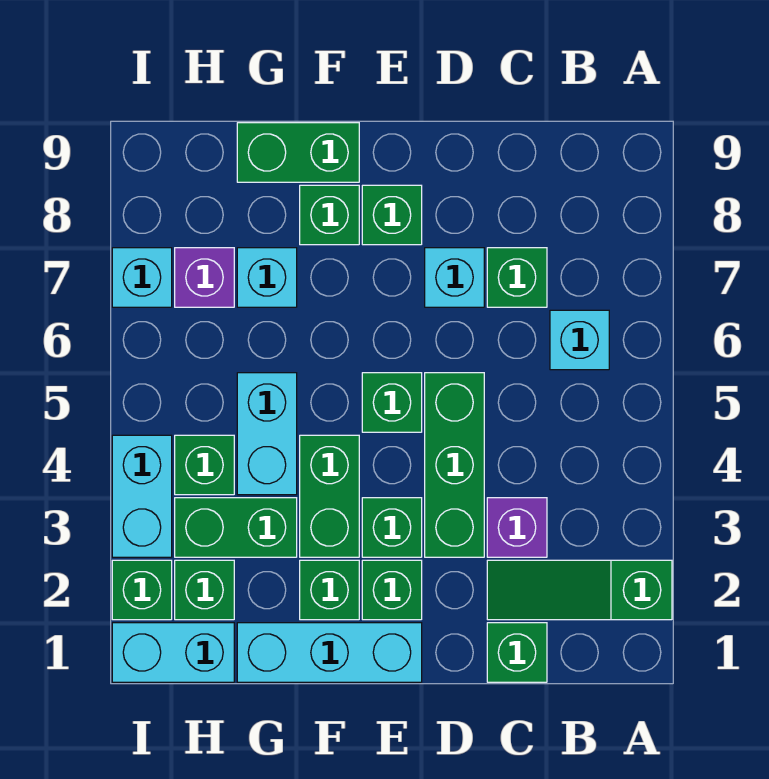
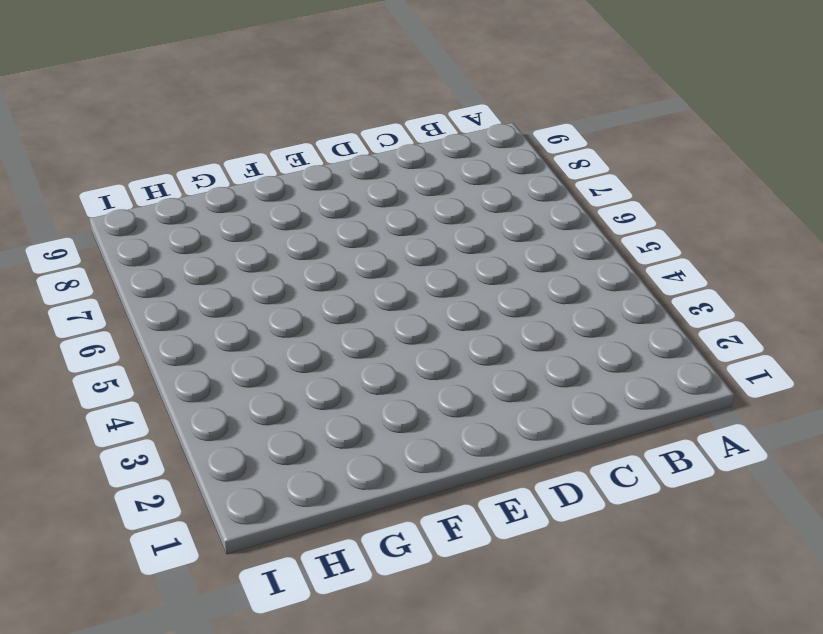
none -> green 1x3 slope [487,560,672,620]
none -> cyan 1x1 brick [550,310,609,370]
none -> green 1x1 brick [487,623,547,682]

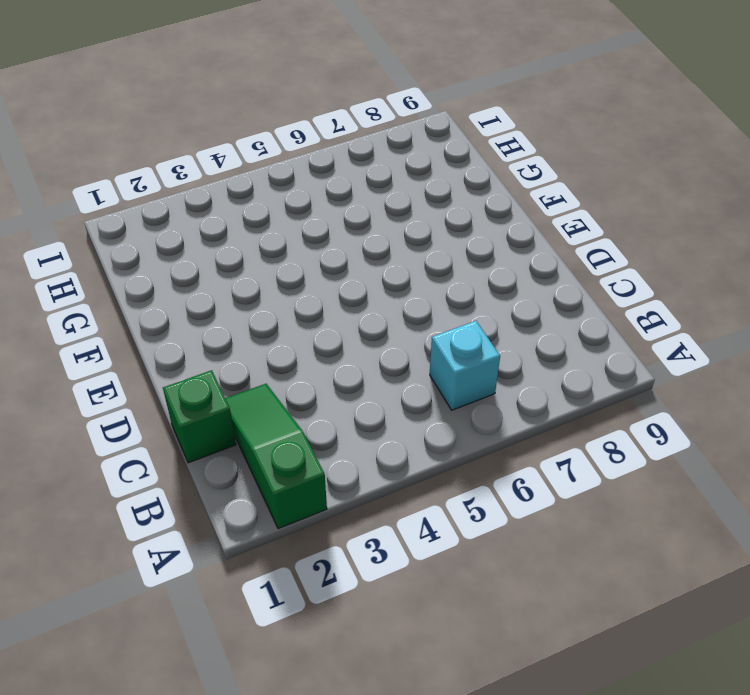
none -> purple 1x1 brick [487,498,547,557]
none -> green 1x1 brick [487,248,547,307]
none -> green 1x3 brick [425,373,484,557]

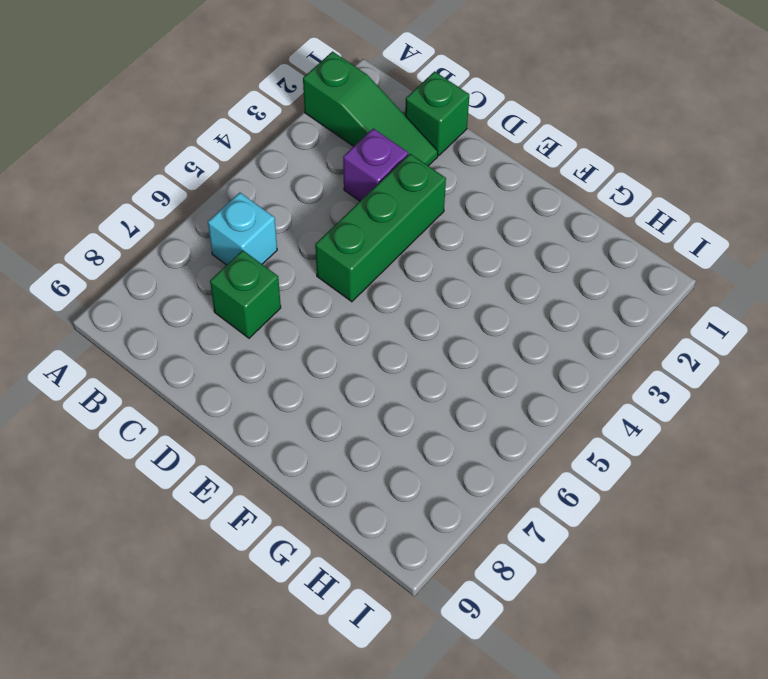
none -> cyan 1x1 brick [425,248,484,307]
none -> cyan 1x3 brick [237,623,422,682]
none -> green 1x1 brick [362,560,422,620]

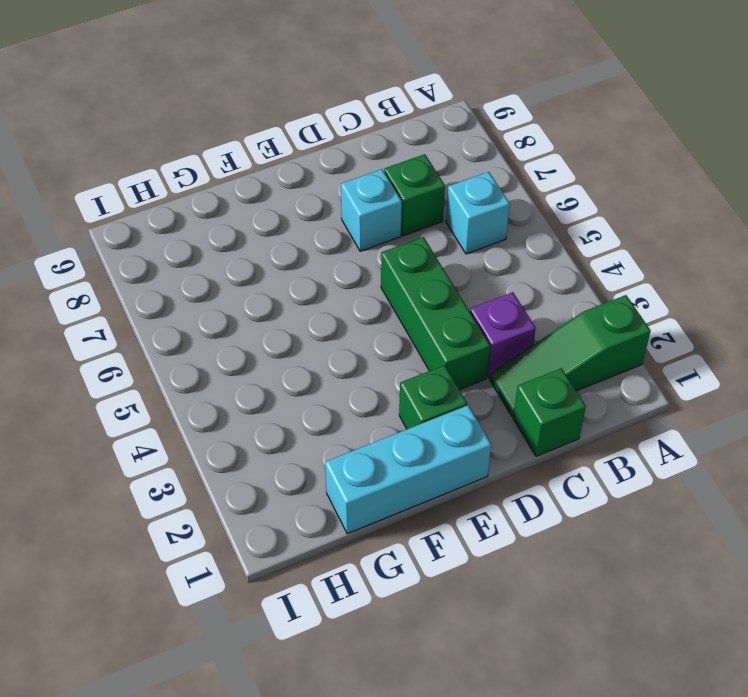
none -> green 1x1 brick [362,498,422,557]
none -> green 1x1 brick [362,373,422,432]
none -> green 1x1 brick [362,185,422,245]

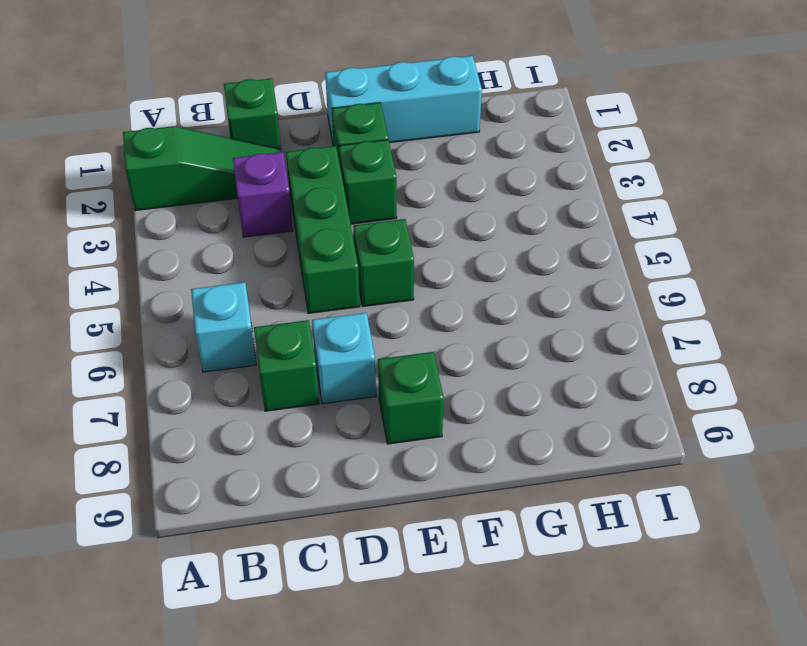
none -> green 1x1 brick [300,560,359,620]
none -> green 1x2 brick [300,435,359,557]
none -> green 1x1 brick [300,185,359,245]

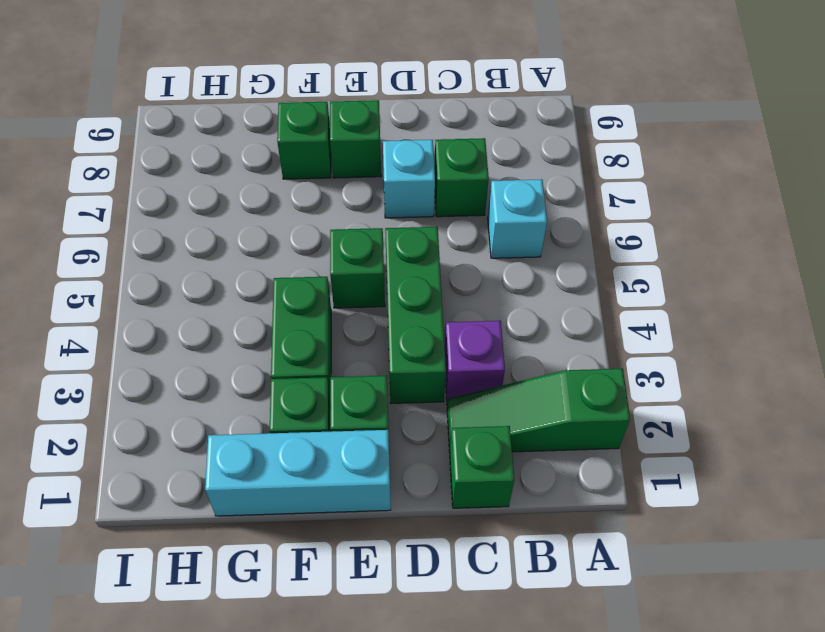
none -> green 1x1 brick [362,498,422,557]
none -> green 1x2 brick [237,123,359,182]
none -> green 1x2 brick [175,498,297,557]

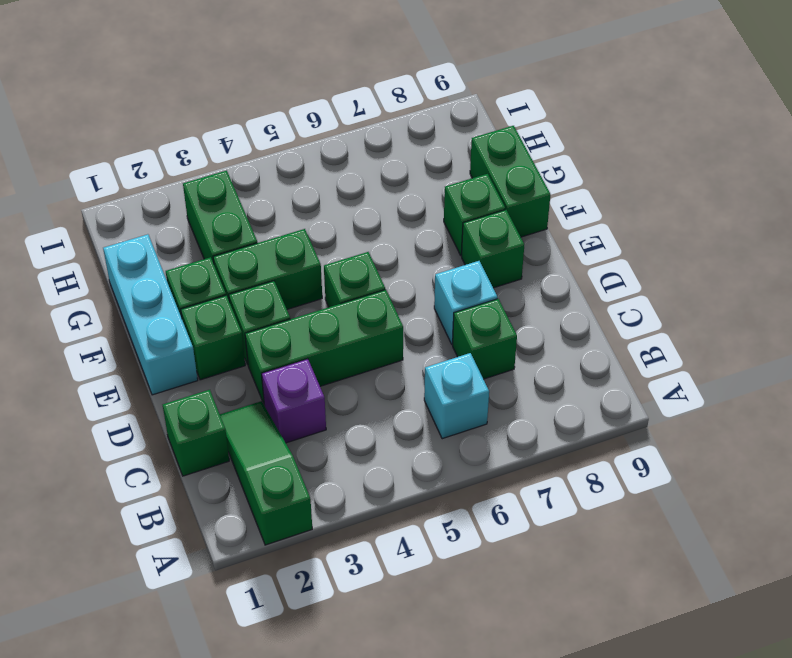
none -> cyan 1x2 brick [237,373,297,495]
none -> cyan 1x1 brick [237,248,297,307]
none -> cyan 1x2 brick [112,623,234,682]

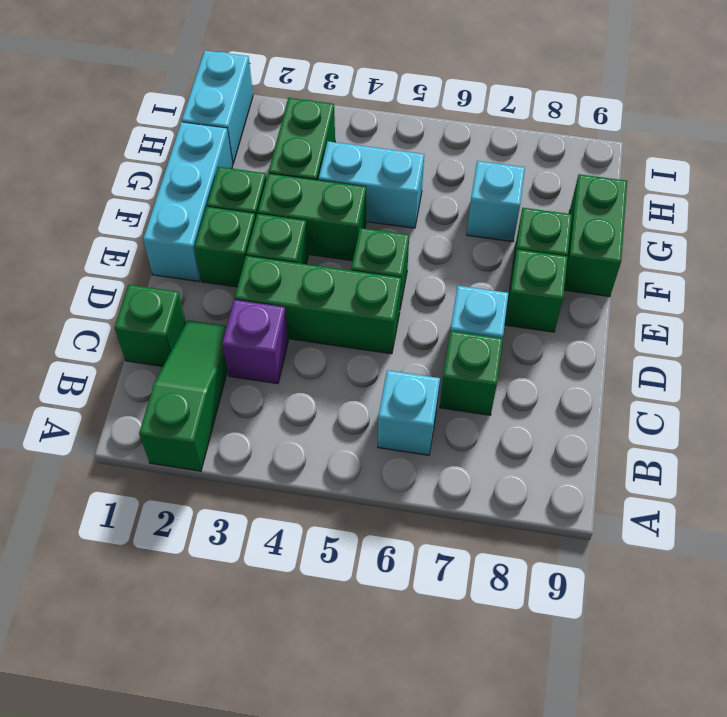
none -> green 1x1 brick [175,560,234,620]
none -> green 1x1 brick [175,435,234,495]
none -> purple 1x1 brick [175,248,234,307]

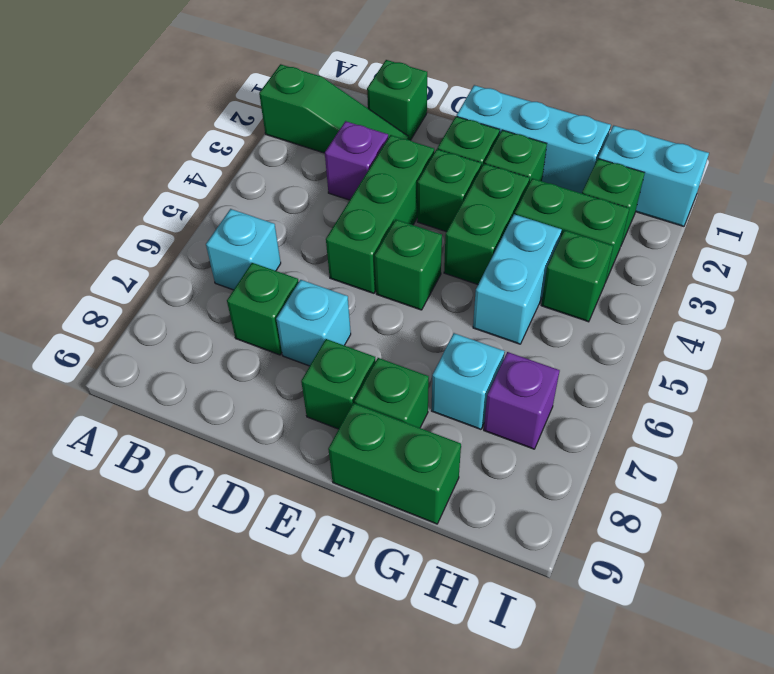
none -> green 1x1 brick [112,560,172,620]
none -> cyan 1x2 brick [112,435,172,557]
none -> cyan 1x1 brick [112,248,172,307]

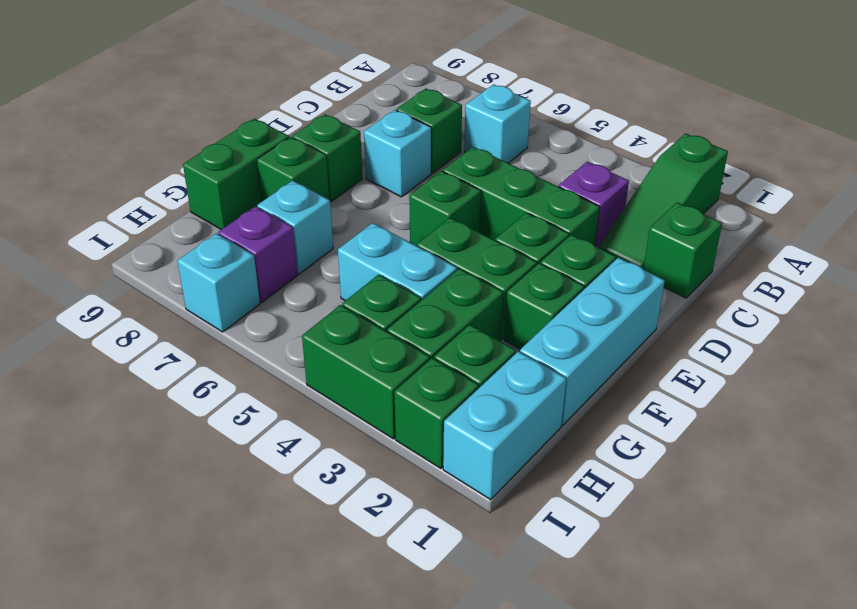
green 1x2 brick [302,305,430,439] -> cyan 1x2 brick [112,435,172,557]

